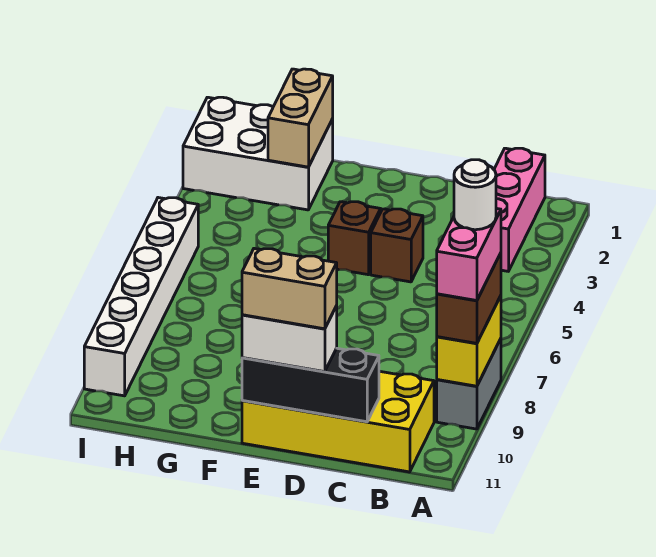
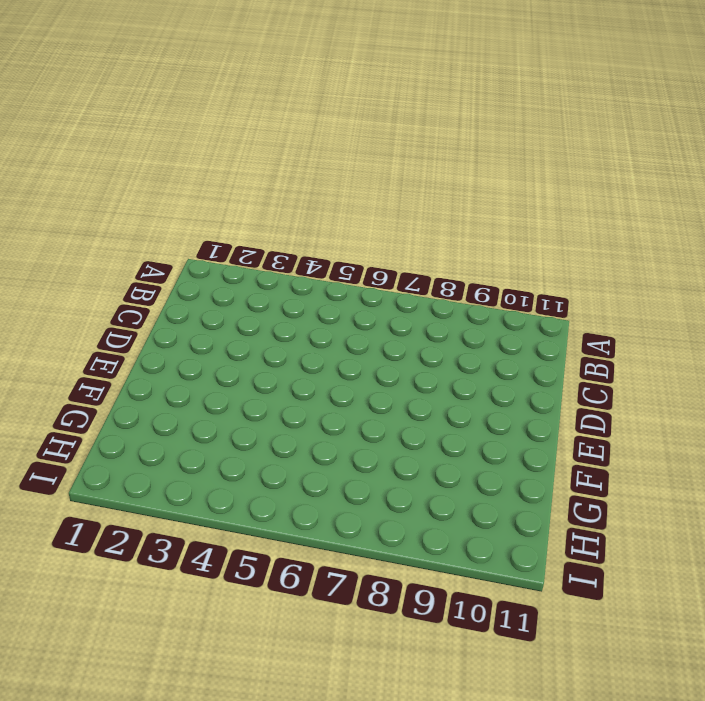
none -> grey 1x2 brick [437,339,501,429]
none -> pink 1x3 brick [494,148,545,271]
none -> yellow 2x4 brick [242,371,434,472]

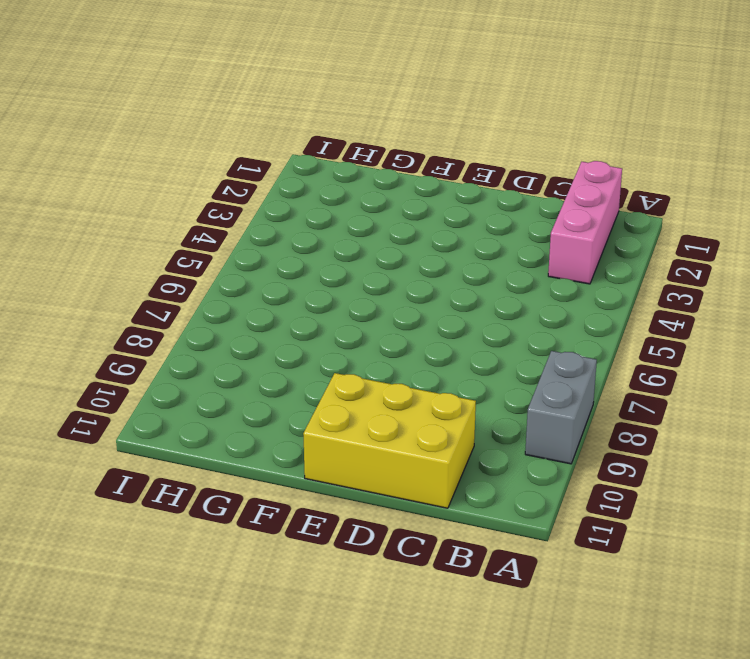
yellow 2x3 brick [303,373,476,508] -> yellow 2x4 brick [242,371,434,472]
none -> brown 1x1 brick [371,209,423,282]
none -> brown 1x1 brick [328,202,381,275]
none -> white 2x3 brick [183,97,333,210]

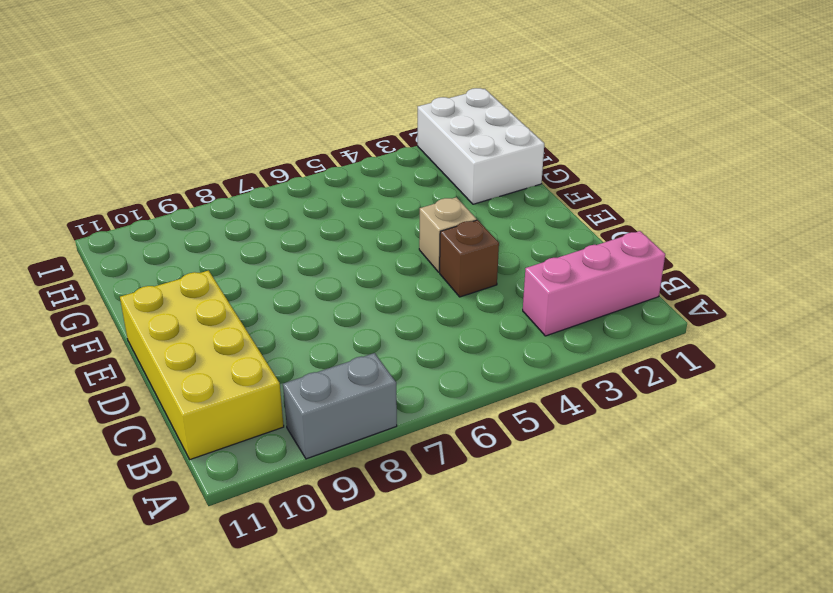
tan 1x1 brick [419,197,477,272] -> brown 1x1 brick [328,202,381,275]
none -> white 1x6 brick [84,198,198,396]
none -> yellow 1x2 brick [437,296,501,386]
none -> black 1x3 brick [242,348,379,422]

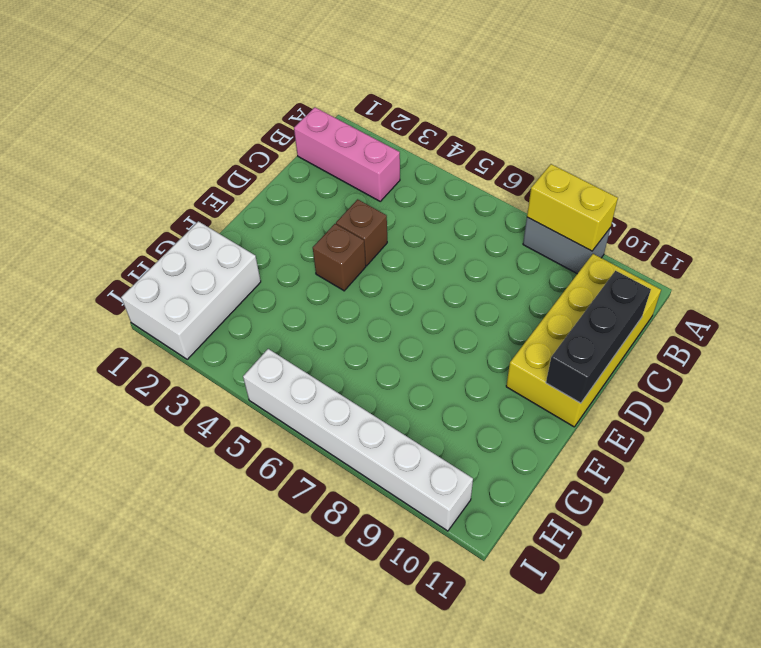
none -> tan 1x2 brick [268,69,333,167]
none -> brown 1x2 brick [437,253,501,343]
none -> white 1x2 brick [242,306,337,372]

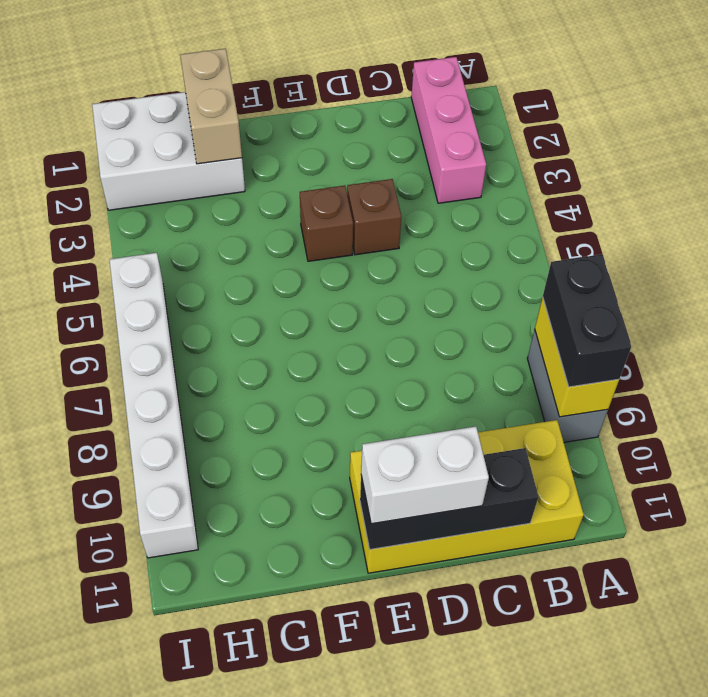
black 1x2 brick [543,254,631,387] -> brown 1x2 brick [437,253,501,343]
none -> pink 1x2 brick [437,208,501,301]
none -> tan 1x2 brick [242,249,337,329]
none -> white 1x1 round brick [454,160,496,230]

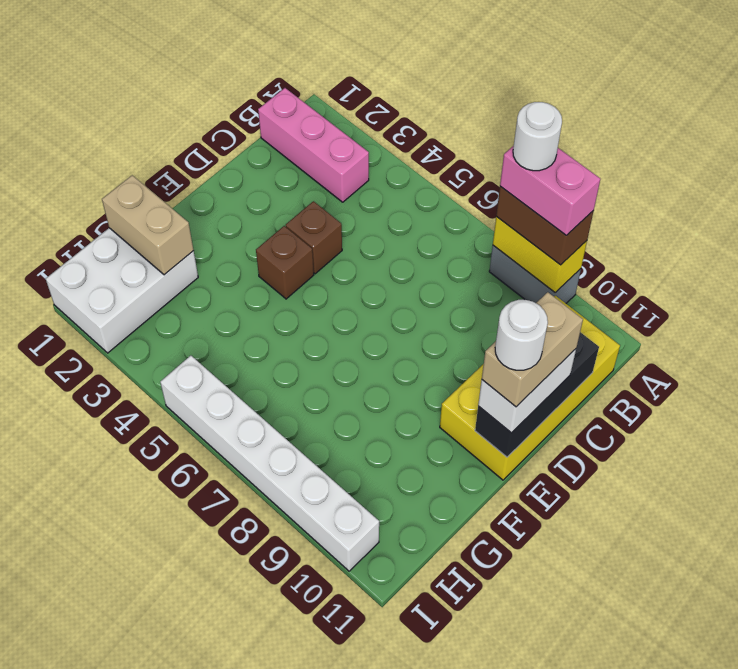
white 1x1 round brick [495,300,548,370] -> none

